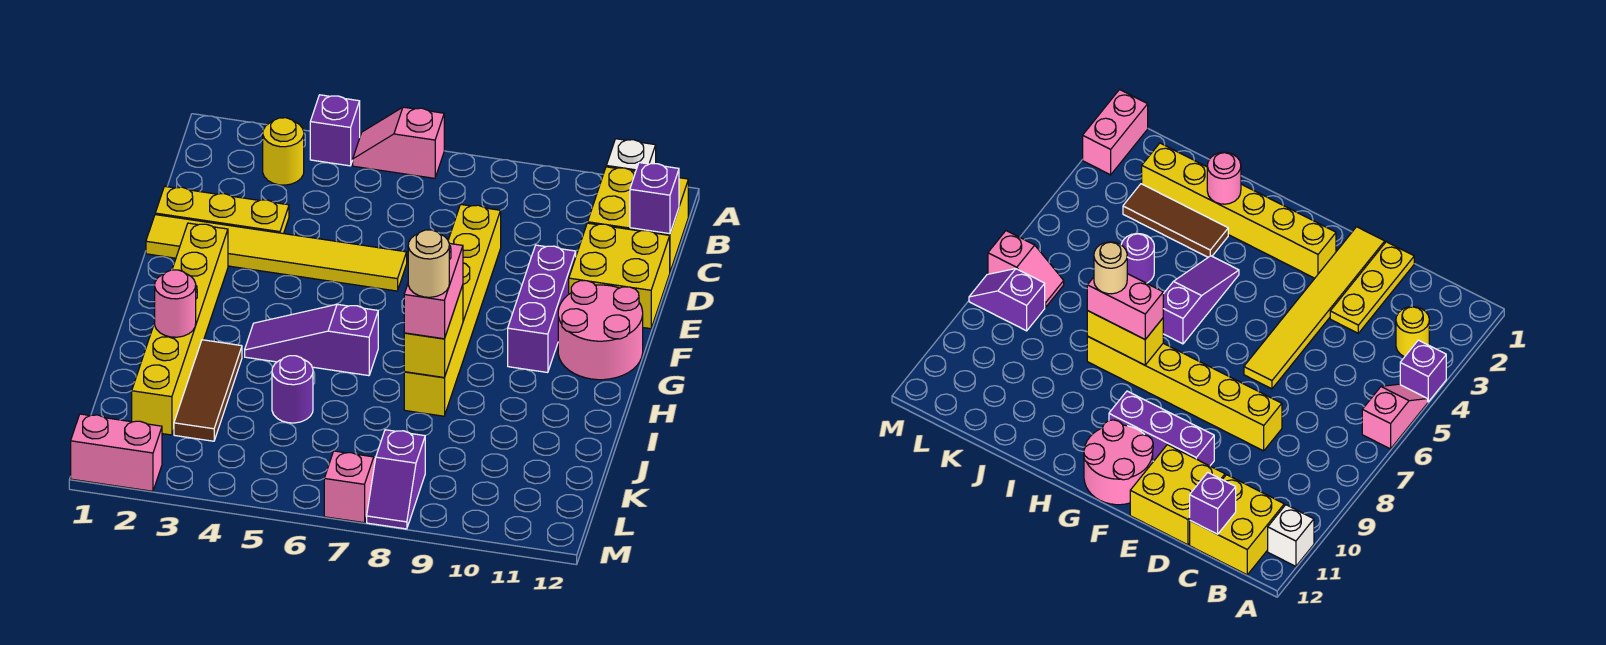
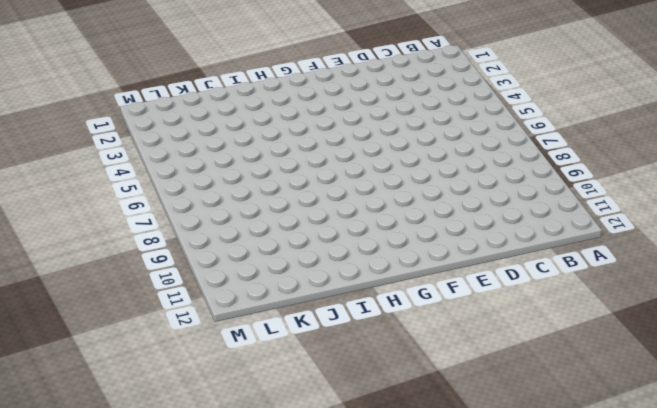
none -> purple 1x1 brick [310,95,360,166]
none -> pink 1x2 slope [353,107,444,178]
none -> white 1x1 brick [606,139,656,171]

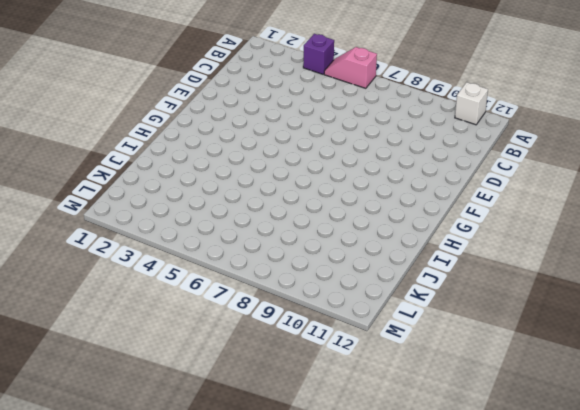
none -> yellow 1x1 round brick [263,118,304,185]
none -> yellow 2x2 brick [588,167,688,271]
none -> yellow 1x3 plate [155,186,289,234]

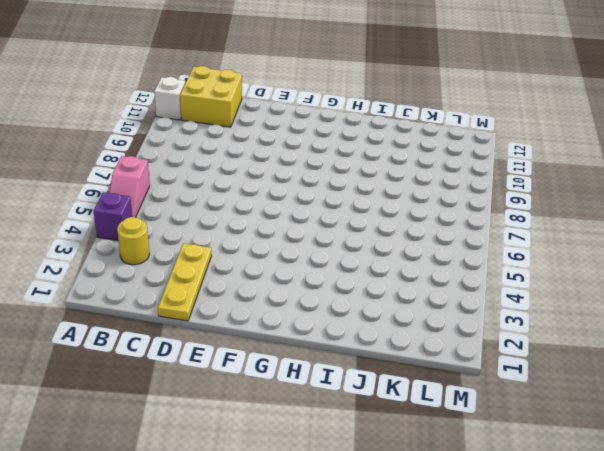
none -> yellow 1x6 brick [404,204,501,416]
none -> yellow 2x2 brick [569,223,670,329]
none -> yellow 1x6 tile [146,215,407,291]

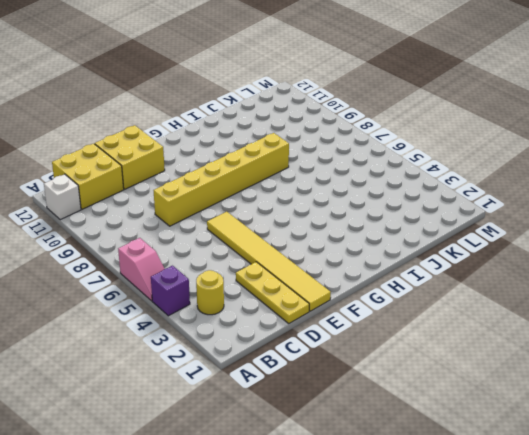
none -> purple 1x3 brick [508,245,576,373]
none -> yellow 1x6 brick [132,223,228,435]
none -> pink 2x2 round brick [558,281,643,380]

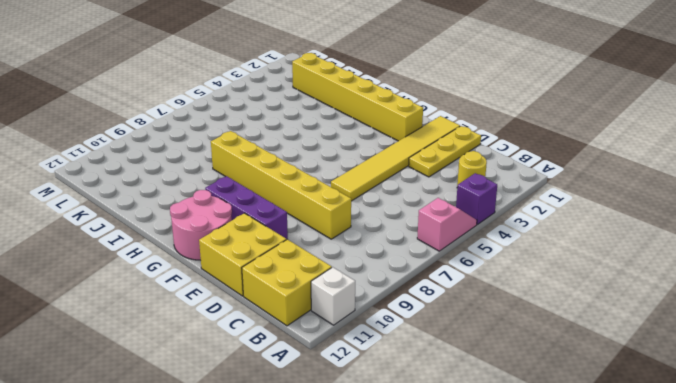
none -> purple 1x3 slope [245,304,378,376]
none -> brown 1x3 tile [174,340,242,441]
none -> purple 1x1 round brick [272,356,313,423]

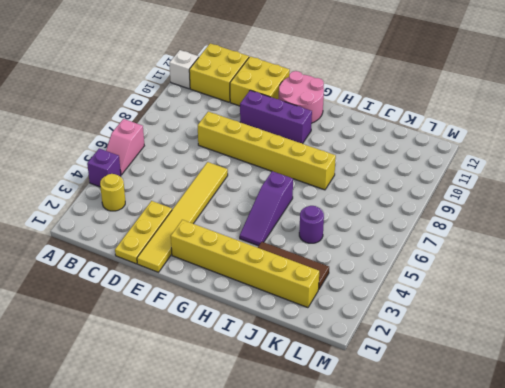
none -> pink 1x2 slope [324,451,376,523]
none -> purple 1x2 slope [367,430,425,529]
none -> pink 1x2 brick [71,414,162,491]

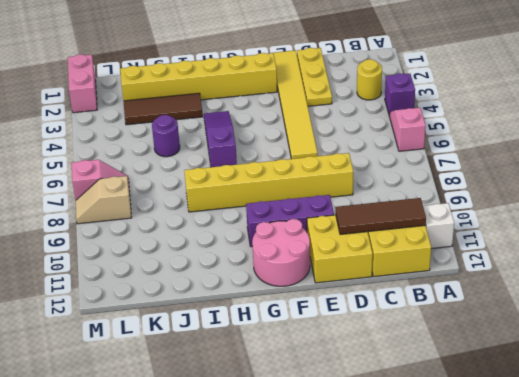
brown 1x3 tile [336,198,426,235] -> none
tan 1x2 slope [76,176,132,224] -> purple 1x2 slope [367,430,425,529]
none -> purple 1x1 brick [630,163,679,234]
none -> yellow 1x2 brick [404,285,463,378]
none -> pink 1x1 round brick [155,270,196,337]

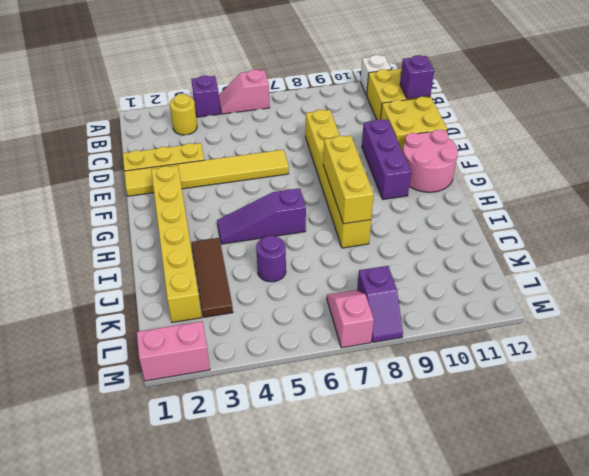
yellow 1x3 brick [323,136,374,224] -> yellow 1x2 brick [404,285,463,378]
none -> pink 1x1 round brick [155,270,196,337]
none -> pink 1x2 brick [404,244,463,339]
none -> tan 1x1 round brick [408,230,449,297]

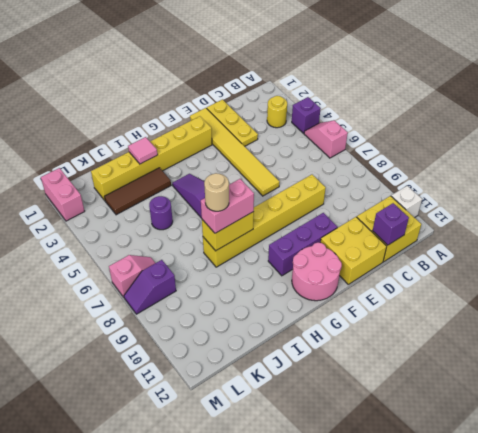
pink 1x1 tile [128,137,158,164] -> pink 1x1 round brick [155,270,196,337]

